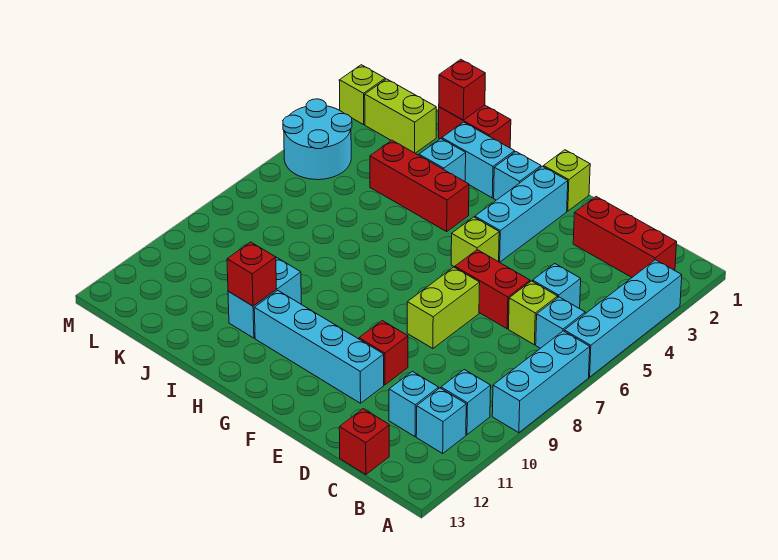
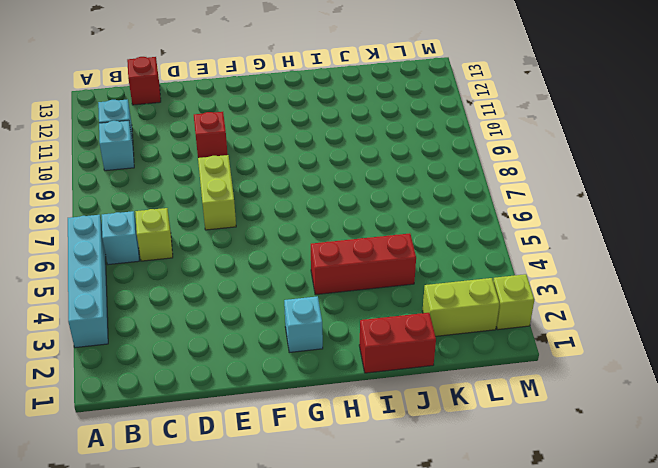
none -> cyan 1x3 brick [492,331,590,433]
none -> red 1x3 brick [573,197,677,277]
none -> cyan 1x1 brick [533,264,581,309]

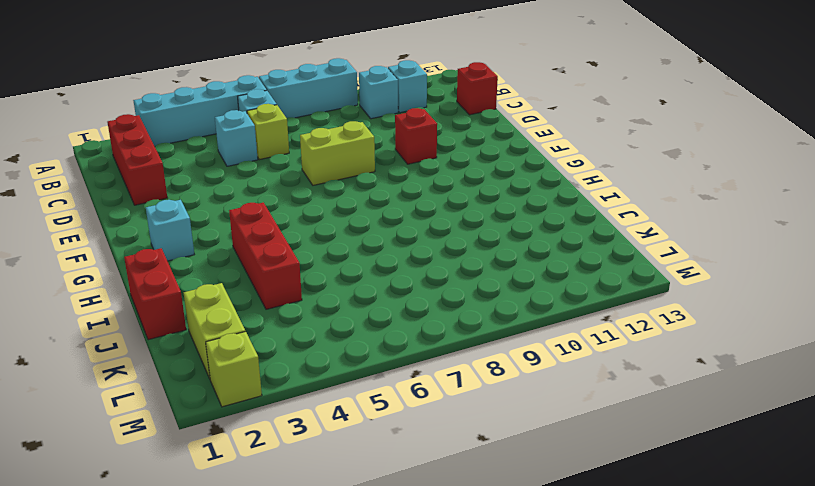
none -> cyan 1x1 brick [389,371,439,437]
none -> red 1x2 brick [455,250,530,329]
none -> cyan 1x4 brick [254,291,384,403]

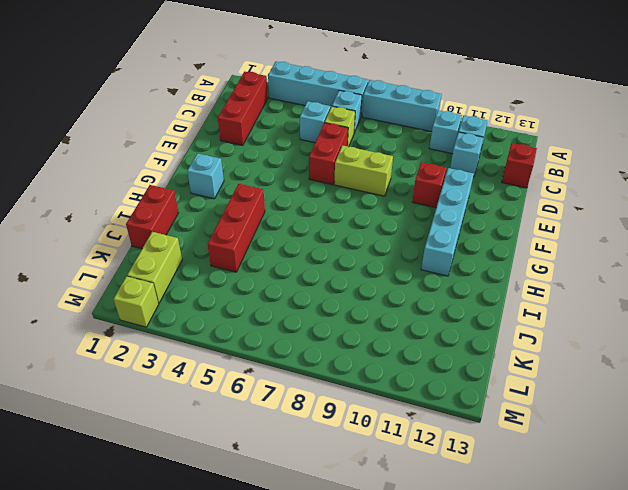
none -> lime 1x1 brick [543,150,590,211]
none -> cyan 1x3 brick [475,166,568,262]
none -> lime 1x1 brick [451,217,499,267]

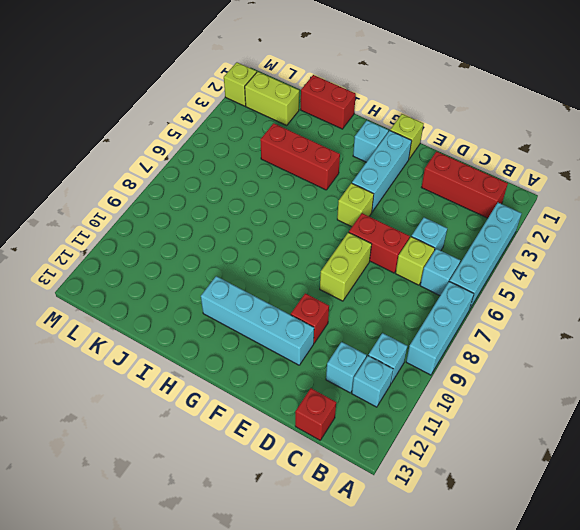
none -> cyan 1x2 brick [442,122,515,198]
none -> cyan 1x1 brick [419,139,466,181]
none -> cyan 1x2 brick [228,257,301,338]

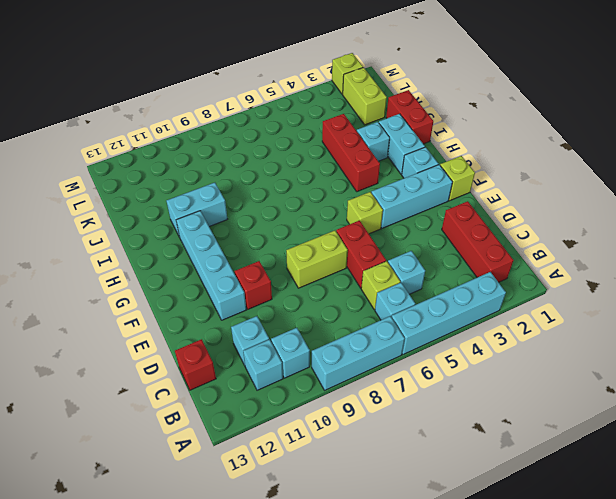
none -> cyan 2x2 round brick [283,99,352,180]
none -> red 1x1 brick [227,242,277,306]
none -> red 1x1 brick [439,59,485,120]

